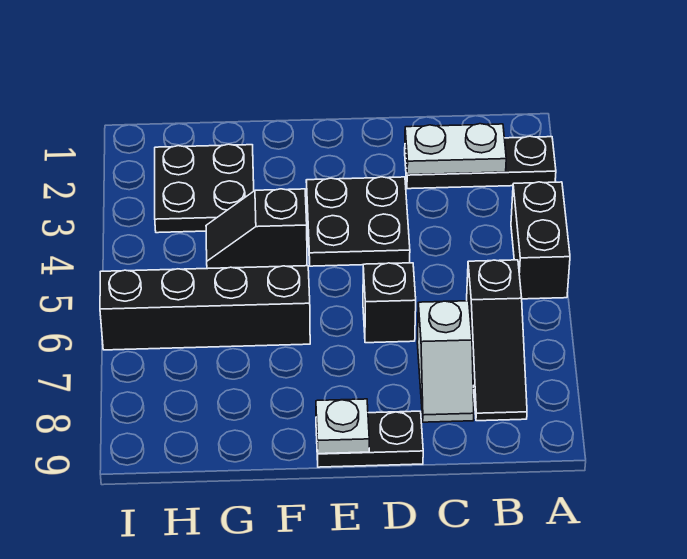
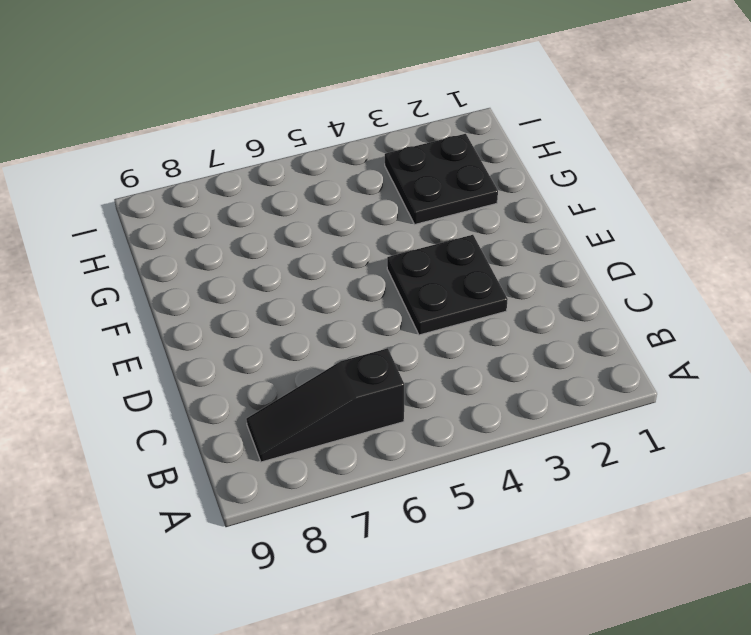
none -> black 1x3 plate [405,136,556,189]
none -> black 1x2 brick [511,182,570,299]
none -> white 1x2 slope [417,301,474,422]

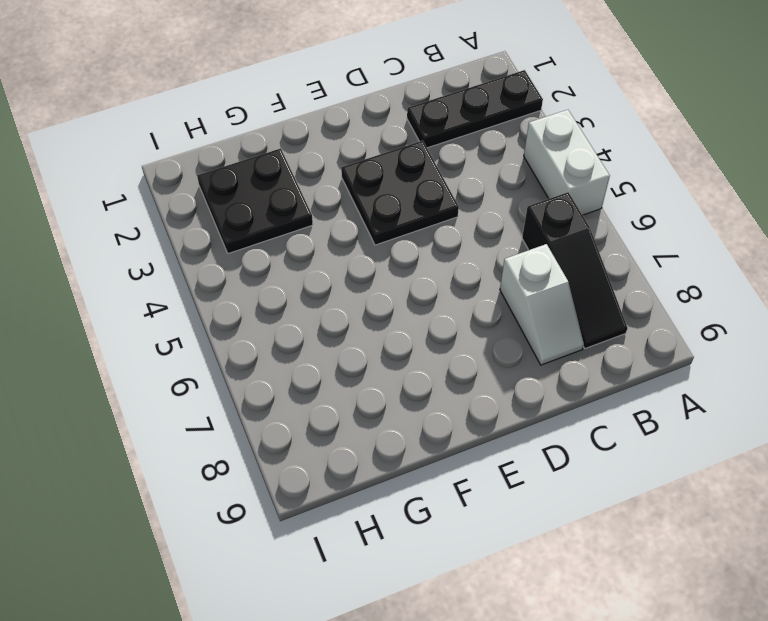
white 1x2 brick [524,110,610,215] -> black 1x2 brick [511,182,570,299]
none -> black 1x1 brick [363,263,416,343]
none -> black 1x2 plate [316,411,423,467]
none -> black 1x2 slope [206,189,307,269]

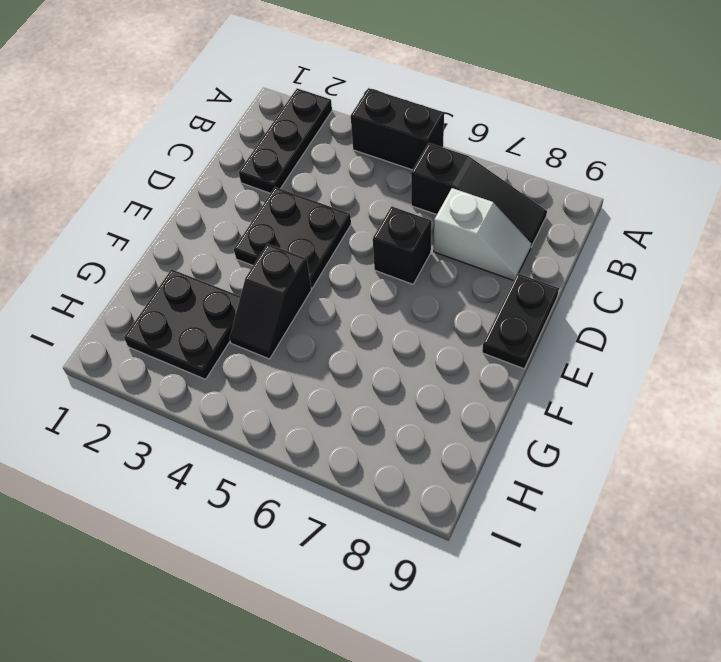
none -> black 1x4 brick [100,266,310,350]
none -> white 1x2 plate [405,124,506,175]
none -> white 1x1 plate [316,399,369,454]

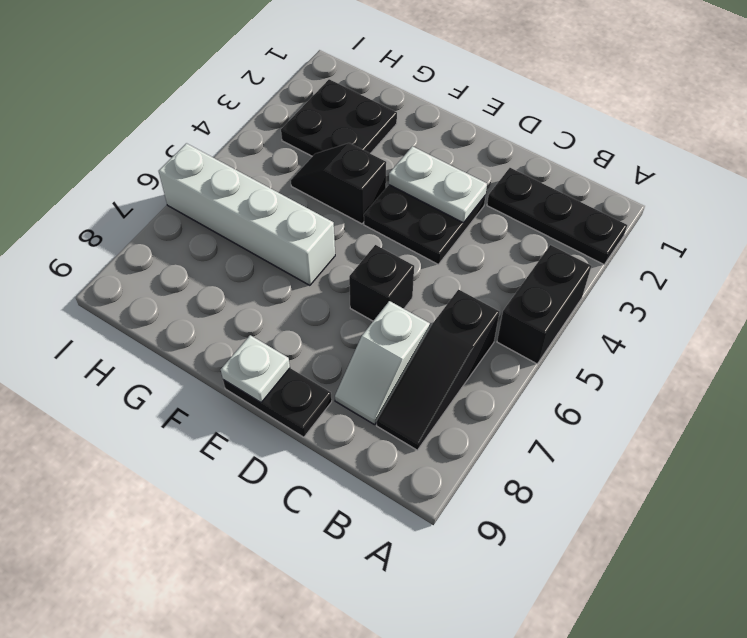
white 1x2 plate [389,146,487,223] -> white 1x2 plate moved to [405,124,506,175]
white 1x4 brick [159,143,335,285] -> black 1x4 brick [100,266,310,350]

